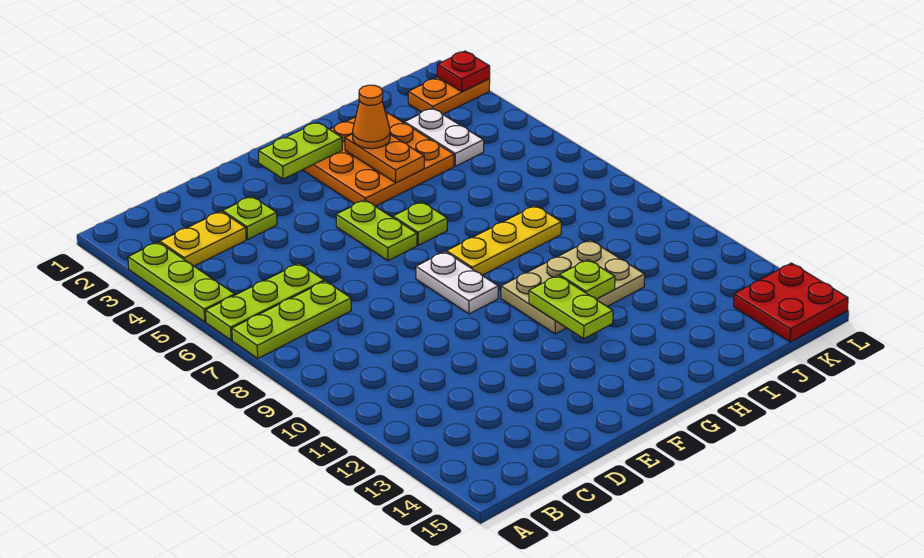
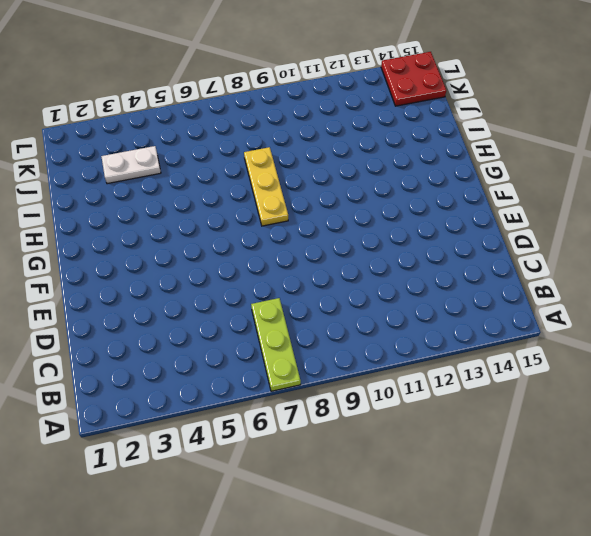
none -> lime 1x3 plate [128,242,235,322]
none -> lime 1x3 plate [206,264,324,340]
none -> yellow 1x2 plate [160,211,246,266]

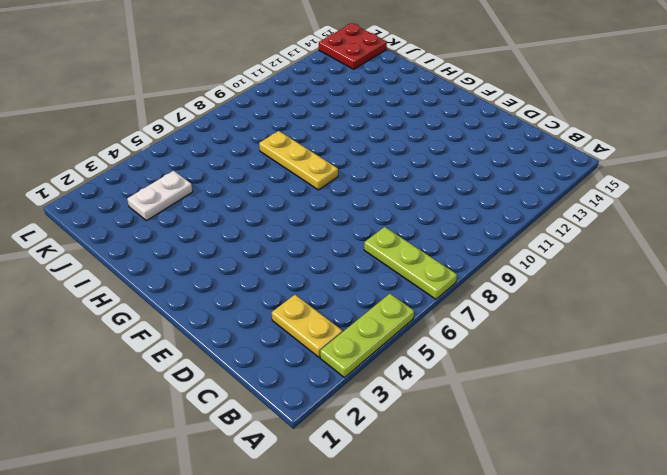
none -> lime 1x3 plate [206,264,324,340]
none -> lime 1x1 plate [223,196,277,239]
none -> lime 1x2 plate [336,200,417,261]

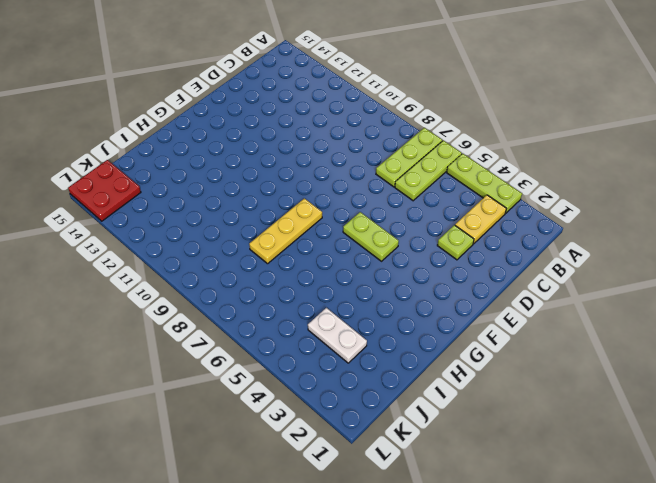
none -> white 1x2 plate [416,252,498,314]
none -> orange 3x3 plate [303,111,454,206]
none -> lime 1x1 plate [393,202,447,245]

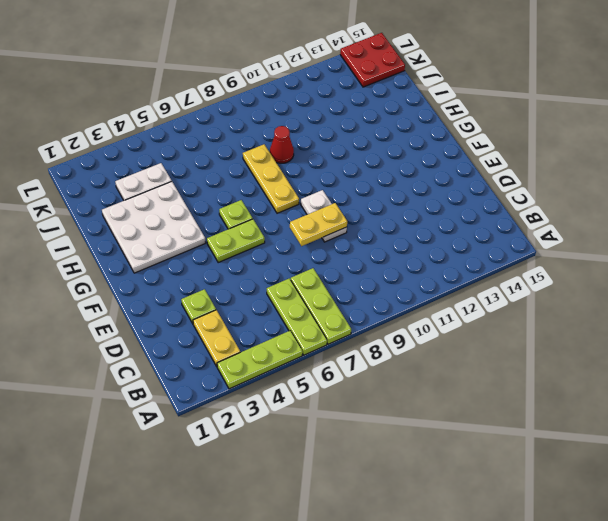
yellow 1x2 plate [290,203,347,246] -> none
white 1x2 plate [301,190,347,242] -> white 1x2 plate turned to [416,252,498,314]
white 3x3 plate [102,182,206,273] -> orange 3x3 plate [303,111,454,206]
red 1x1 cone [270,126,294,163] -> none
none -> tan 2x3 plate [501,240,645,334]
none -> orange 1x2 plate [408,77,490,114]
none -> lime 1x2 plate [258,122,342,179]

